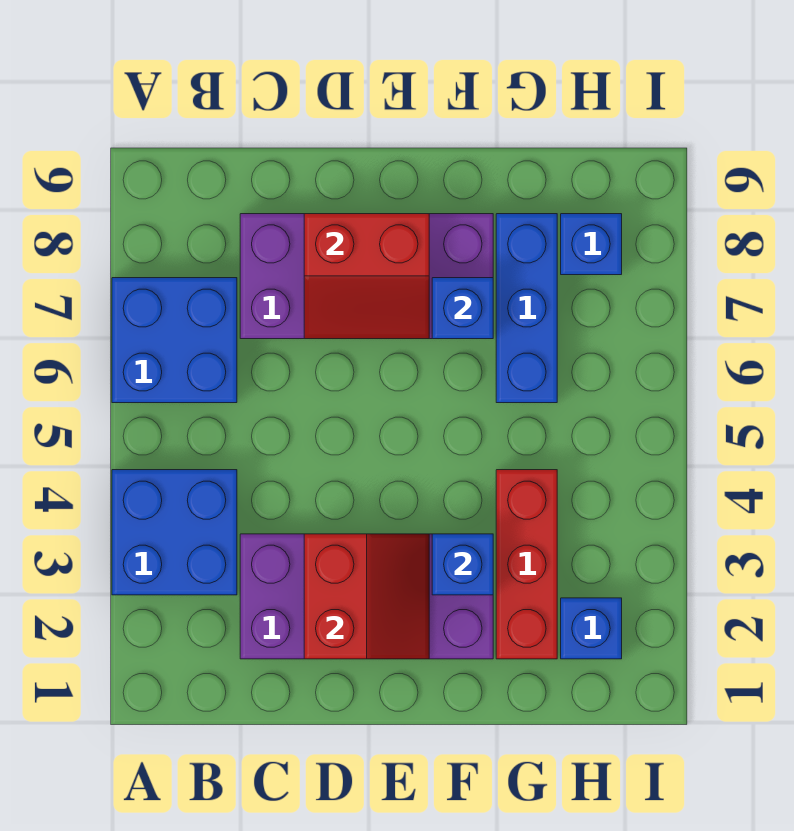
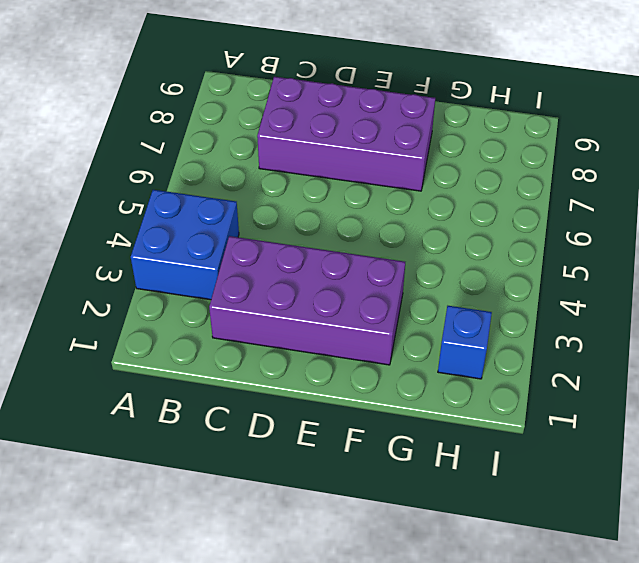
none -> blue 2x2 brick [112,278,237,403]
none -> red 1x3 brick [496,470,557,659]
none -> blue 1x3 brick [496,214,557,403]

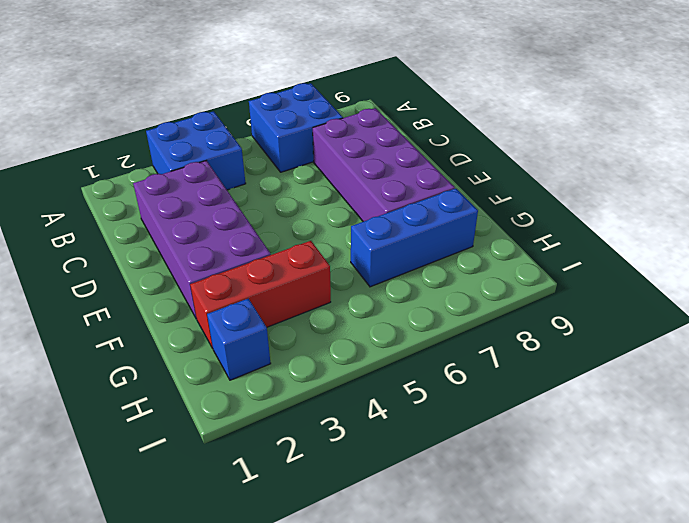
none -> blue 1x1 brick [561,214,622,275]
none -> red 2x2 slope [304,534,429,659]
none -> red 2x2 slope [304,214,429,339]

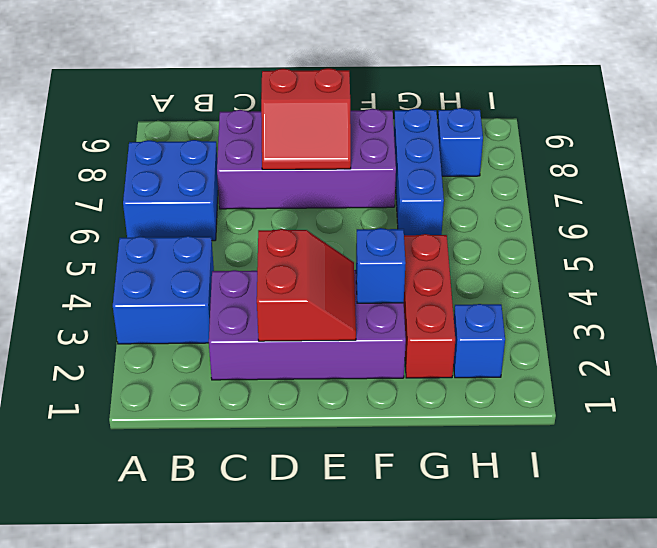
none -> blue 1x1 brick [432,278,493,339]

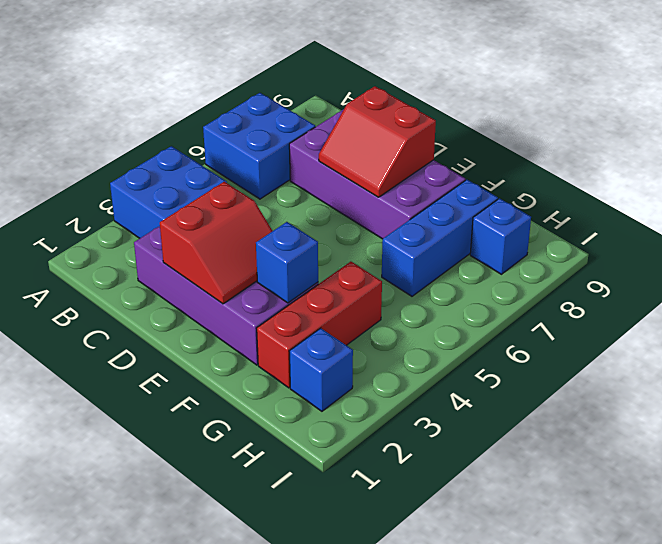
none -> blue 1x1 brick [432,278,493,339]

